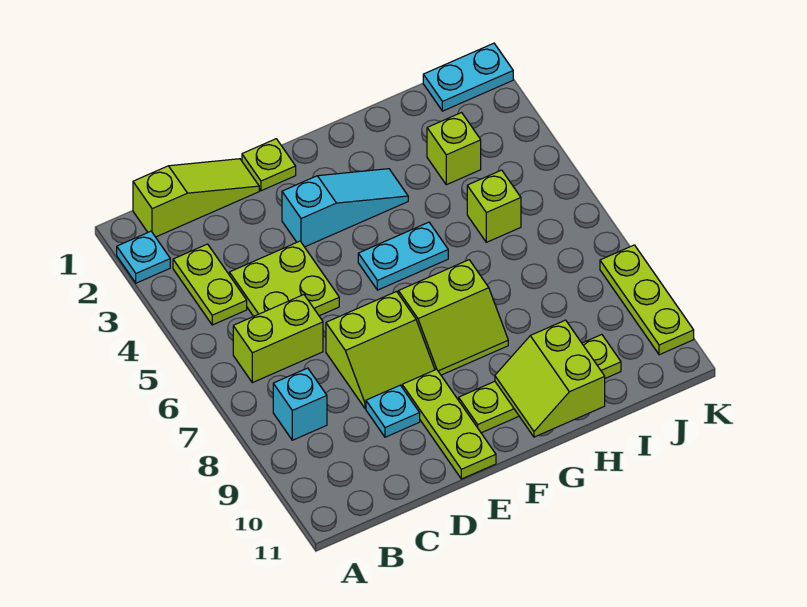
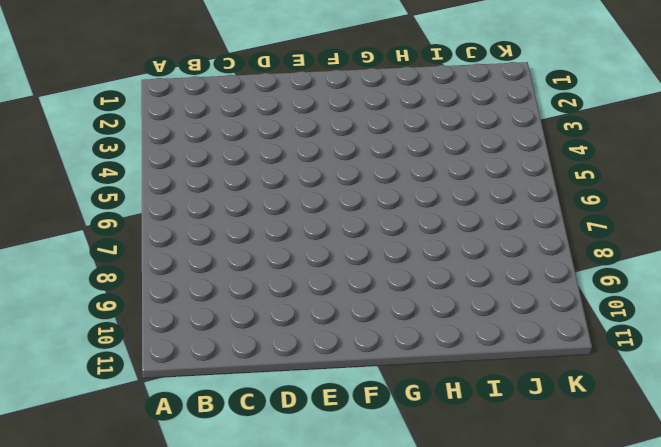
none -> cyan 1x1 plate [117,231,170,283]
none -> lime 1x3 slope [133,159,259,237]
none -> lime 1x2 plate [173,244,247,325]

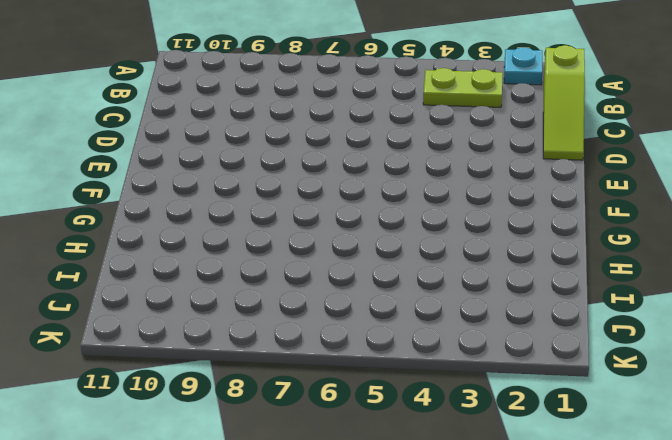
none -> lime 1x2 brick [233,295,323,383]
none -> cyan 1x1 brick [273,368,327,440]
none -> lime 2x2 plate [229,241,339,316]

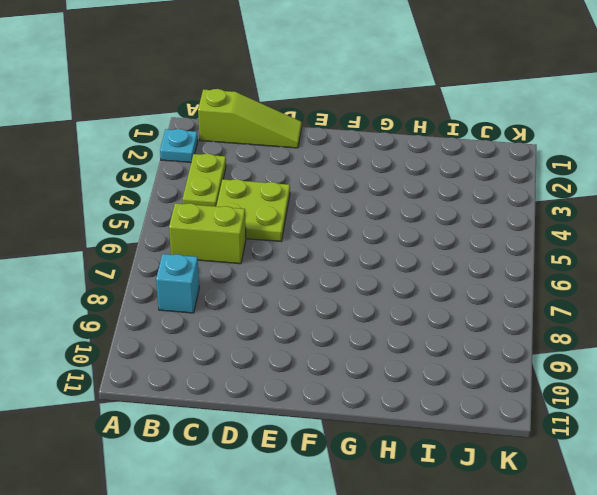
none -> lime 2x2 slope [326,292,435,408]
none -> cyan 1x1 plate [366,385,420,437]
none -> lime 1x1 plate [242,139,296,191]

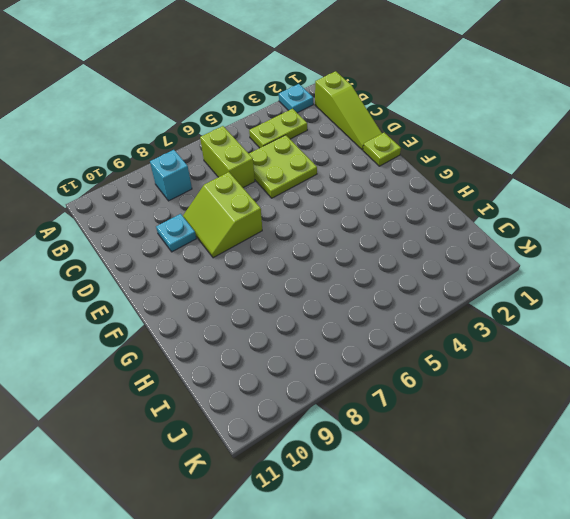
none -> cyan 1x3 slope [282,169,408,247]
none -> lime 1x3 plate [402,369,496,479]
none -> cyan 1x2 plate [358,222,448,290]

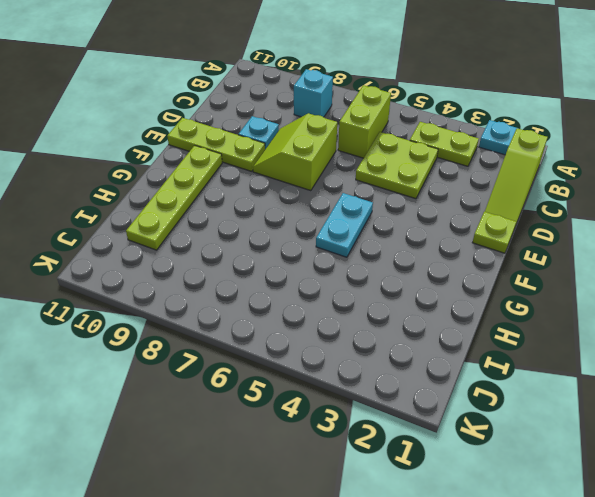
none -> cyan 1x3 slope [282,169,408,247]
none -> lime 2x2 slope [398,260,508,375]
none -> lime 1x1 brick [427,113,481,185]

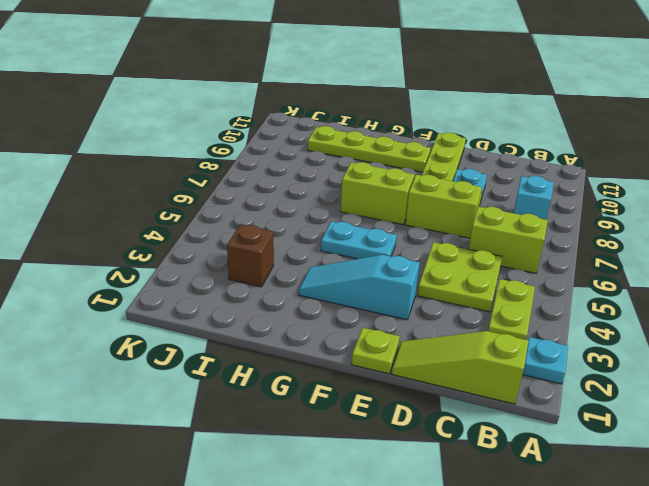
brown 1x1 brick [227,224,274,287] -> lime 1x1 brick [427,113,481,185]
none -> lime 1x1 brick [467,170,521,242]
none -> cyan 1x2 plate [423,43,513,111]
none -> lime 1x3 plate [600,245,694,355]

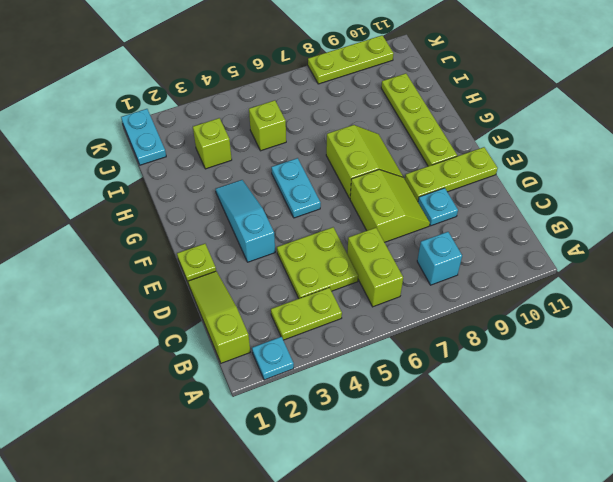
none -> lime 2x2 slope [495,320,605,437]

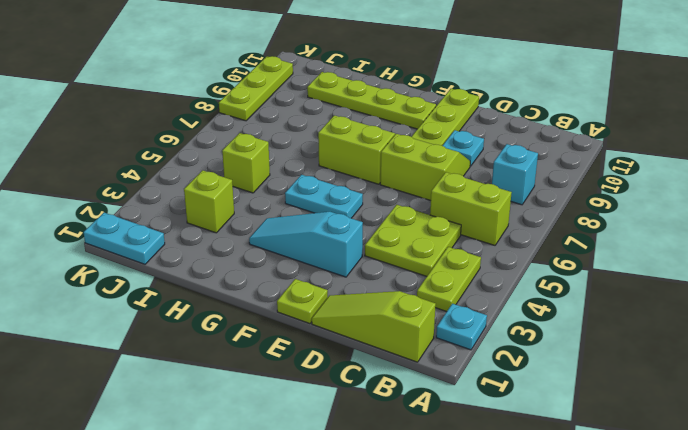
none -> lime 2x2 slope [495,320,605,437]

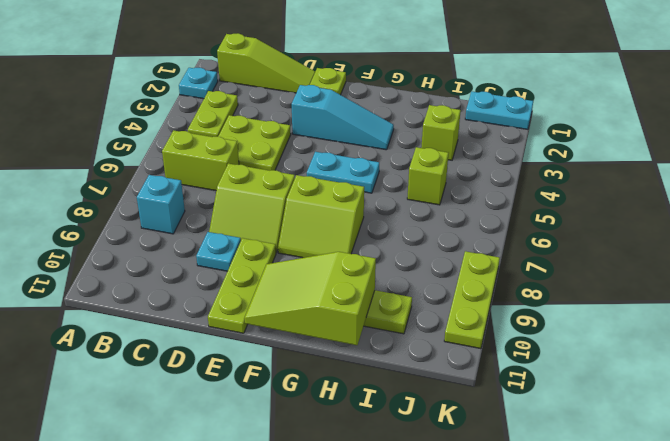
lime 2x3 slope [244,252,376,345] -> lime 2x2 slope [495,320,605,437]

